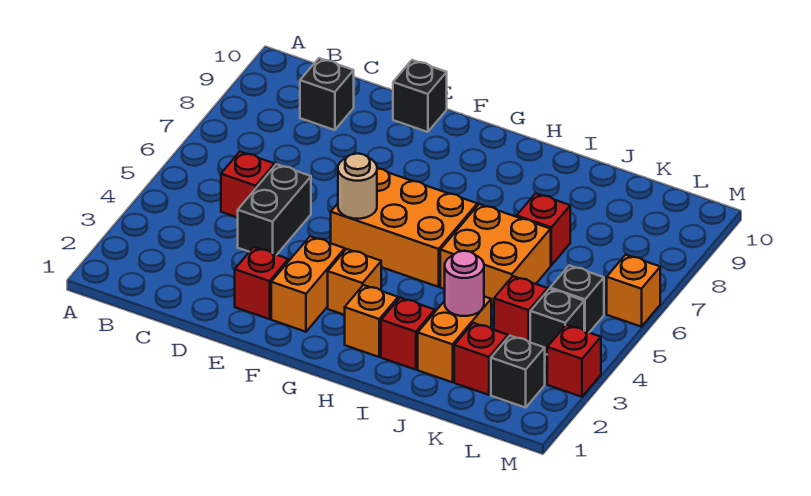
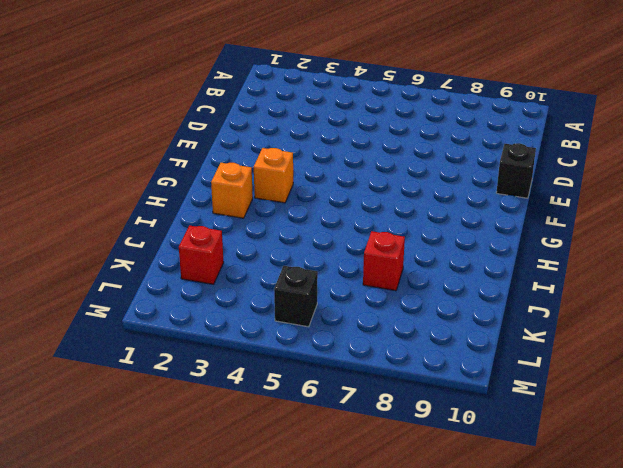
none -> red 1x1 brick [221,152,275,218]
none -> black 1x1 brick [300,58,354,130]
none -> black 1x2 brick [238,164,311,255]

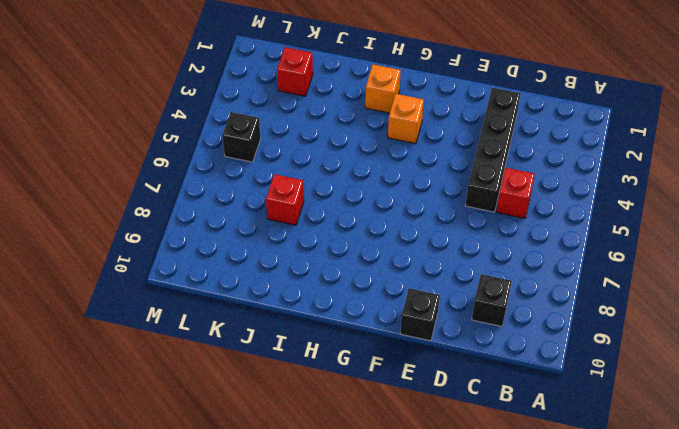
black 1x4 brick [465,88,520,212] -> black 1x2 brick [238,164,311,255]
none -> red 1x1 brick [235,247,288,319]
none -> orange 1x2 brick [271,236,345,332]
none -> orange 2x3 brick [331,169,477,287]

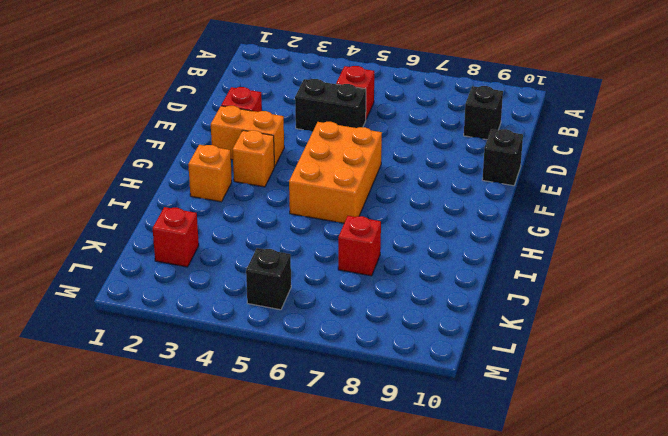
none -> red 1x1 brick [381,298,435,370]
none -> orange 2x2 brick [440,204,551,306]
none -> orange 1x2 brick [418,296,491,382]

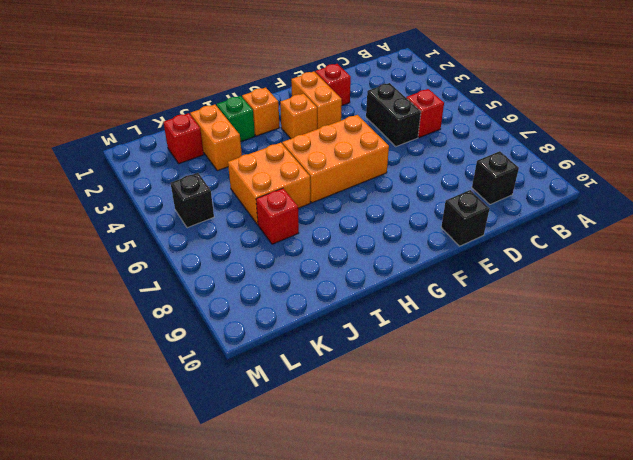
green 1x1 brick [217,96,255,141] -> red 1x1 brick [381,298,435,370]
none -> red 1x1 brick [494,276,548,342]
none -> black 1x1 brick [491,336,545,408]
none -> black 1x1 brick [530,289,584,354]

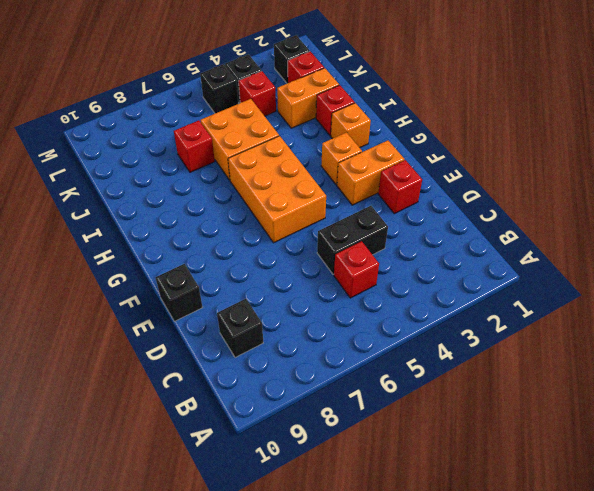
none -> red 1x1 brick [547,325,601,397]
none -> orange 1x1 brick [607,255,660,327]
none -> tan 1x1 round brick [338,153,377,219]

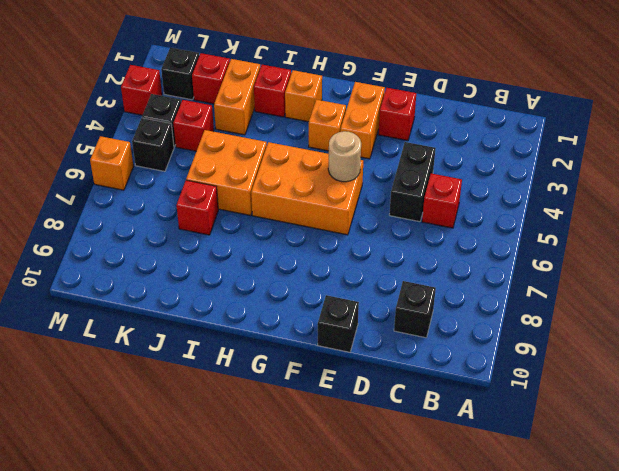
none -> pink 1x1 round brick [445,251,484,316]

